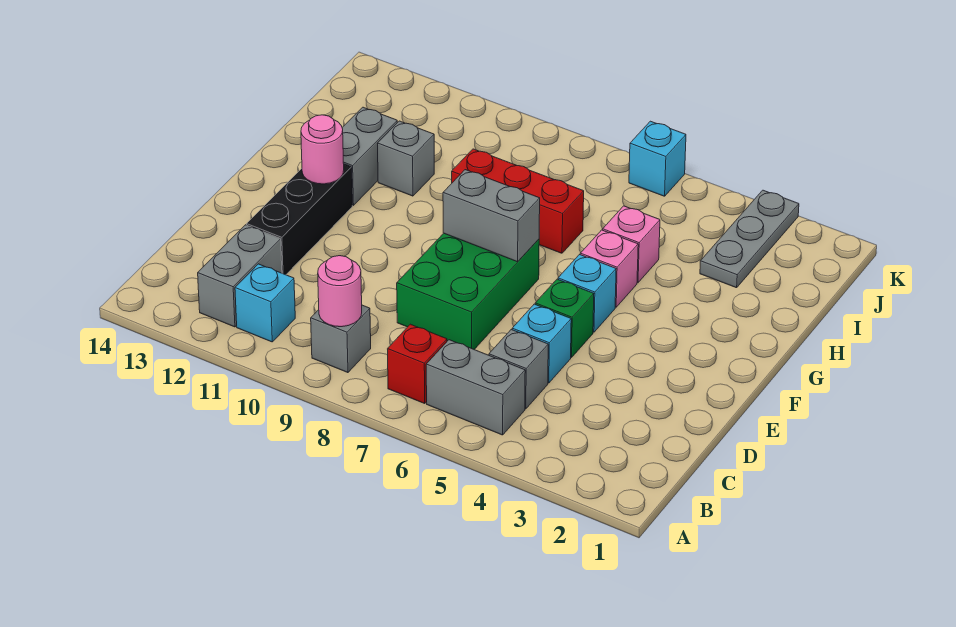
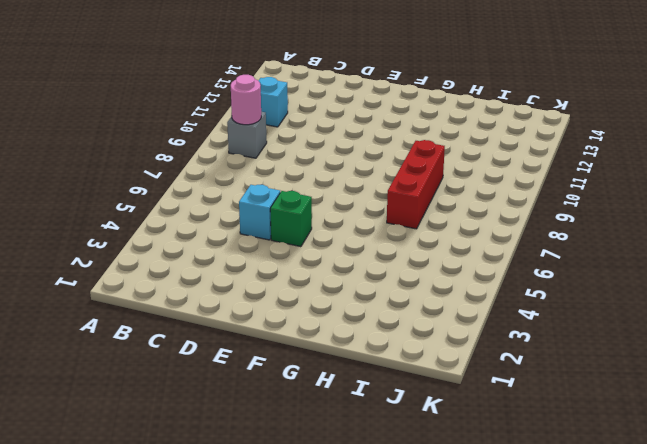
none -> grey 1x2 brick [426,340,525,435]
none -> red 1x1 brick [388,324,447,403]
none -> grey 1x2 brick [198,225,282,327]

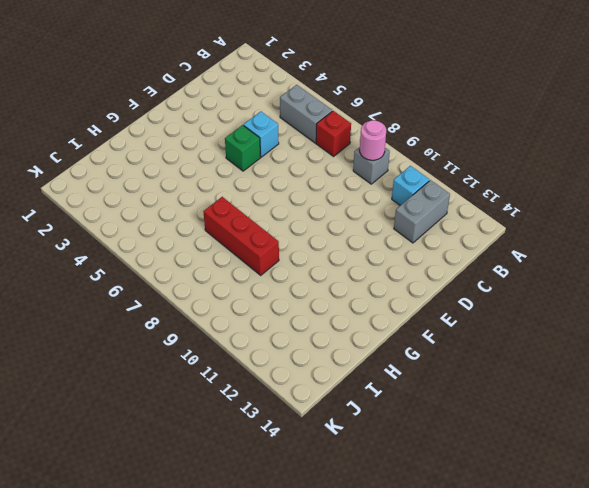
none -> grey 1x1 brick [489,330,548,409]
none -> green 2x3 brick [397,233,539,349]
none -> black 1x3 brick [247,164,352,275]

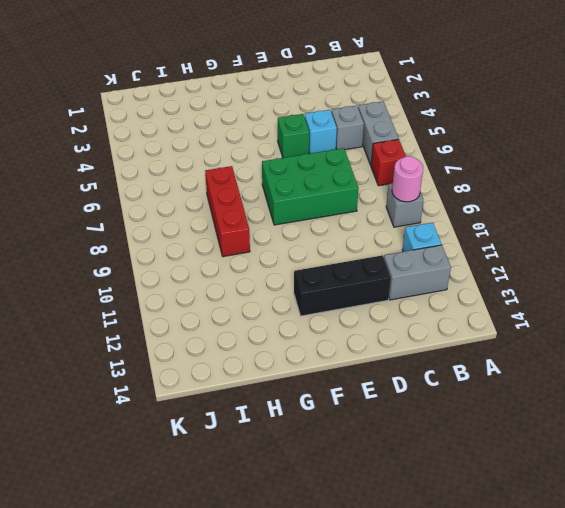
none -> cyan 1x1 brick [558,255,616,332]
none -> pink 1x1 brick [580,230,638,307]
none -> grey 1x2 brick [342,107,397,205]

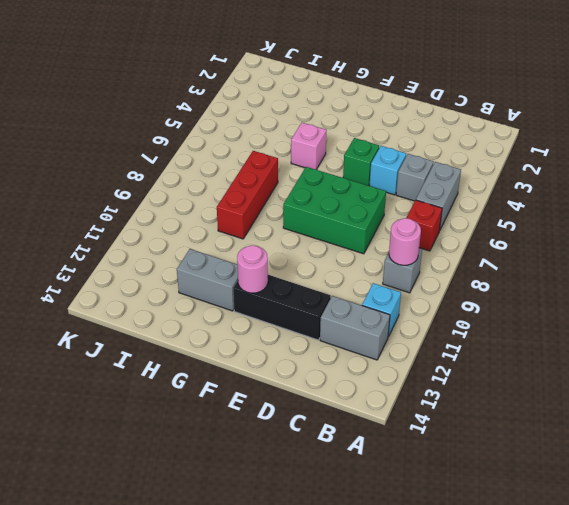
none -> cyan 1x1 brick [558,255,616,332]
none -> pink 1x1 brick [603,206,660,283]
none -> grey 1x1 brick [378,121,434,196]

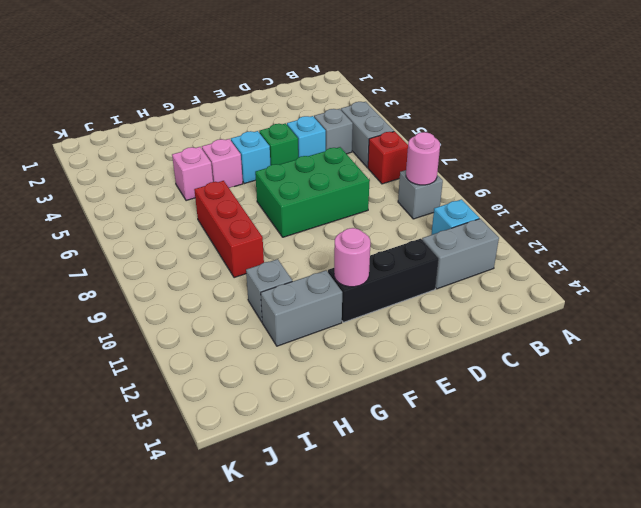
none -> grey 1x3 plate [700,190,799,288]
none -> cyan 1x1 brick [629,121,686,196]
none -> grey 1x2 brick [443,170,540,262]

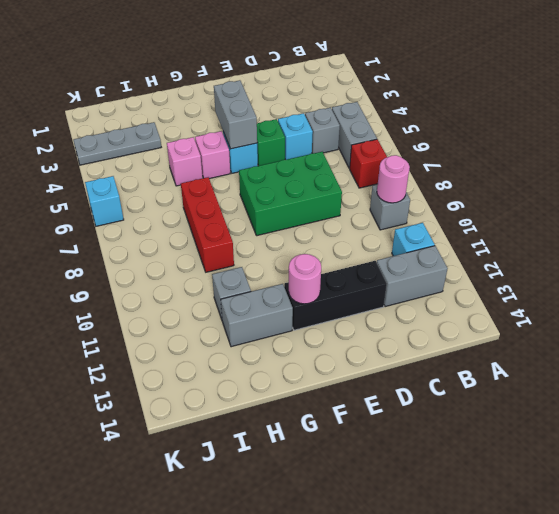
grey 1x2 brick [214,80,257,149] -> grey 1x2 brick moved to [443,170,540,262]

